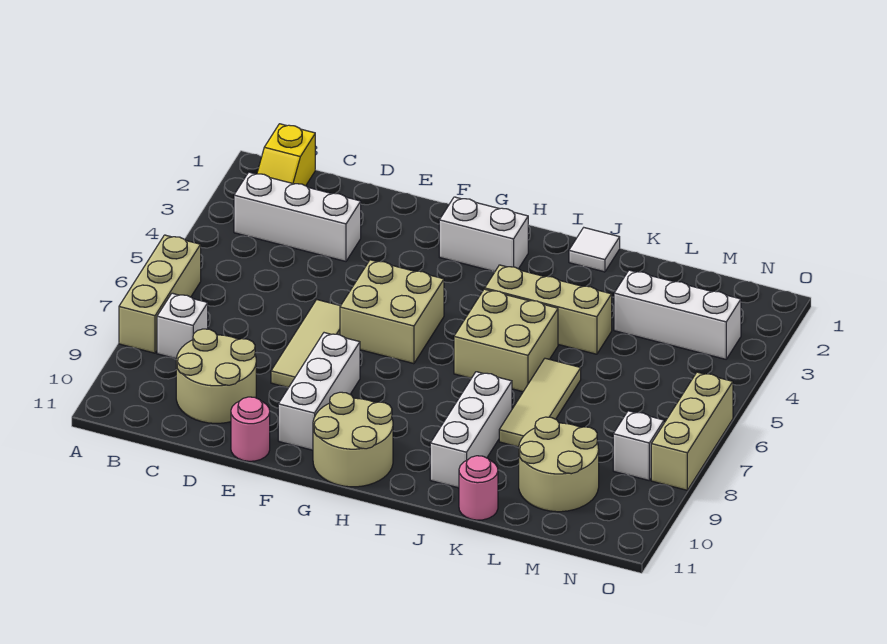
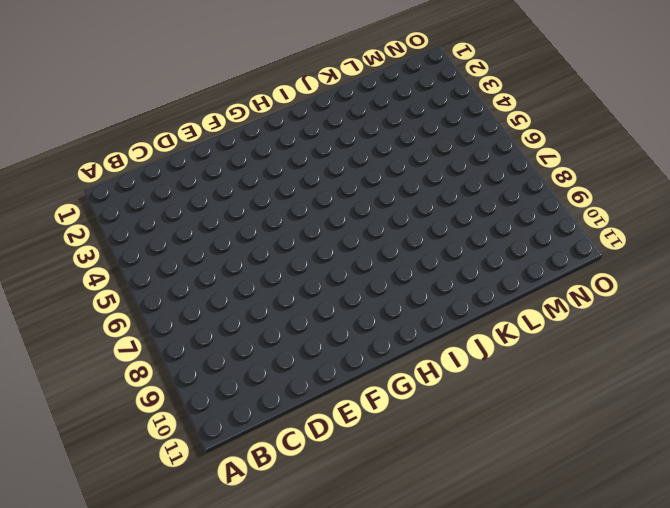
none -> tan 1x3 brick [119,235,201,353]
none -> yellow 1x2 slope [257,124,315,186]
none -> white 1x3 brick [234,172,361,261]

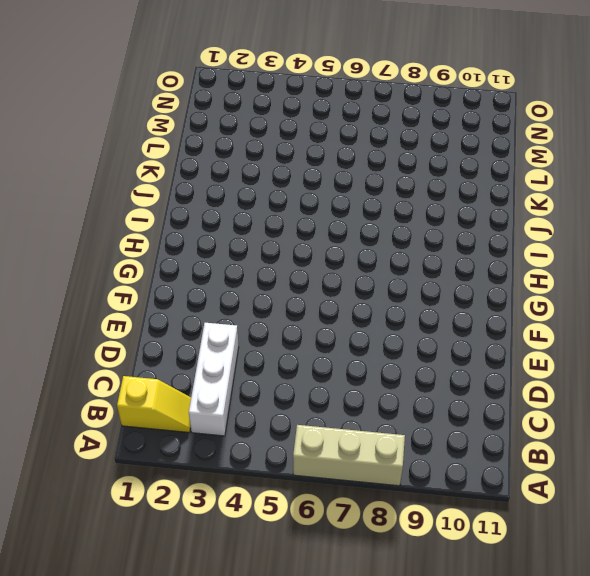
none -> white 1x1 brick [157,293,208,359]
none -> tan 2x2 round brick [176,329,256,423]
none -> tan 1x3 tile [271,300,340,388]

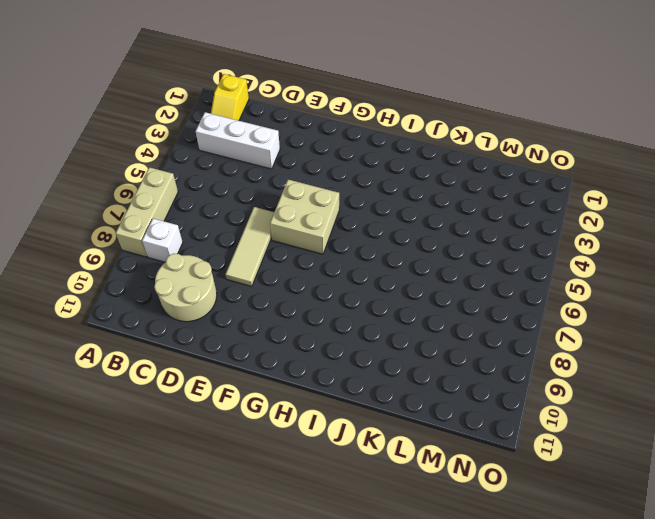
none -> pink 1x1 round brick [231,397,270,461]
none -> white 1x3 brick [278,333,360,450]
none -> white 1x2 brick [439,197,528,272]

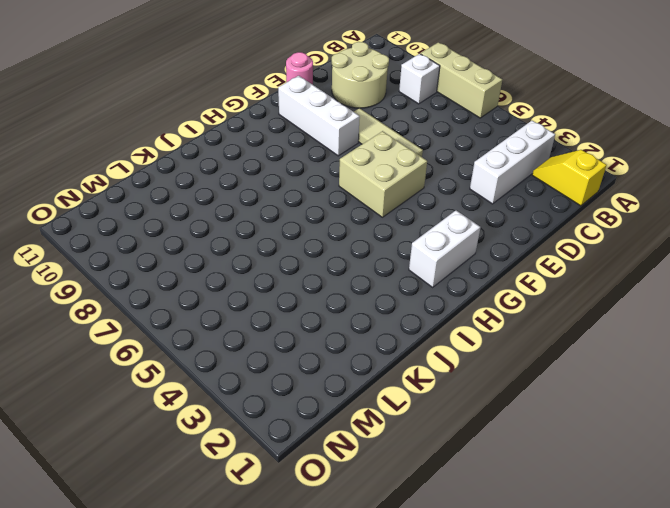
none -> tan 2x2 round brick [313,392,393,487]
none -> tan 1x3 brick [485,265,612,354]
none -> tan 2x2 brick [454,289,558,392]

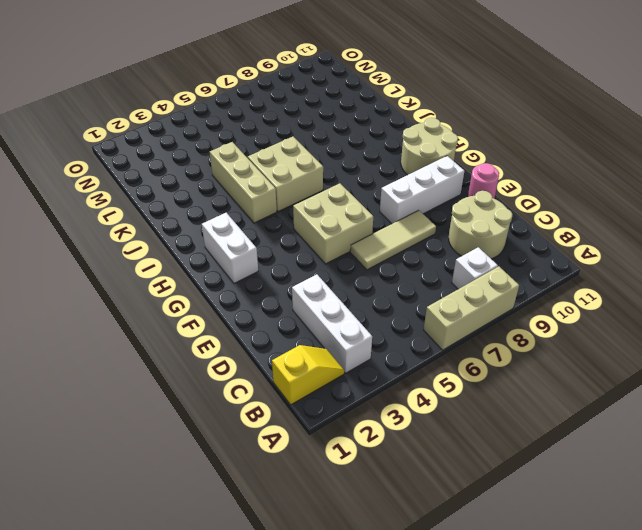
none -> white 1x1 tile [569,228,620,272]
none -> white 1x3 brick [430,372,512,488]
none -> tan 1x3 tile [499,358,581,447]

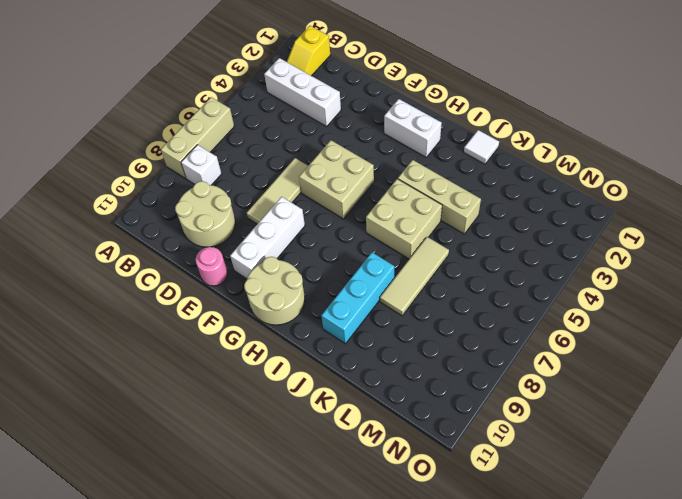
cyan 1x3 brick [321,253,394,344] -> white 1x3 brick [430,372,512,488]
none -> pink 1x1 round brick [459,456,498,520]
none -> white 1x3 brick [614,270,741,359]
none -> tan 2x2 round brick [519,417,599,512]

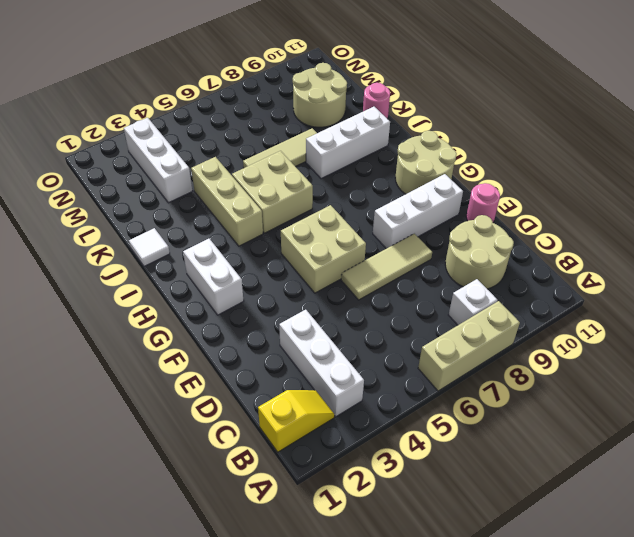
none -> white 1x1 brick [613,411,664,480]
none -> tan 1x3 brick [651,372,733,490]

